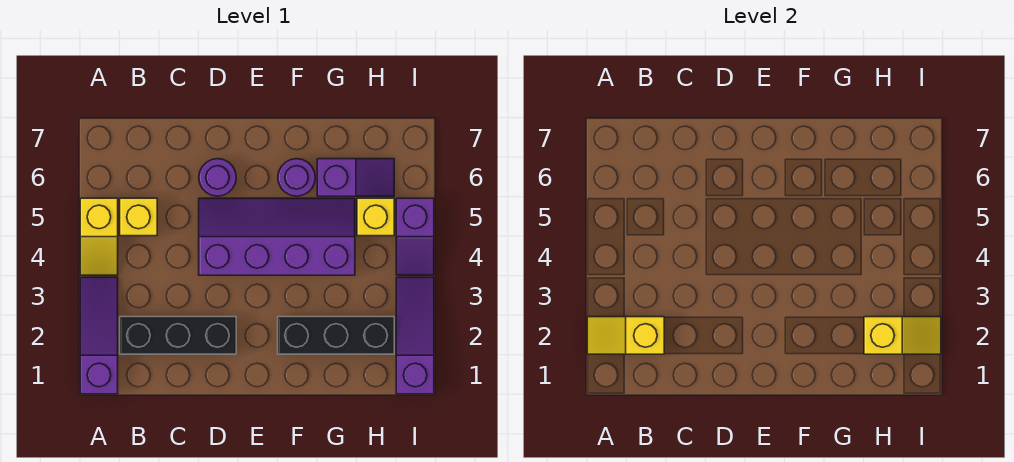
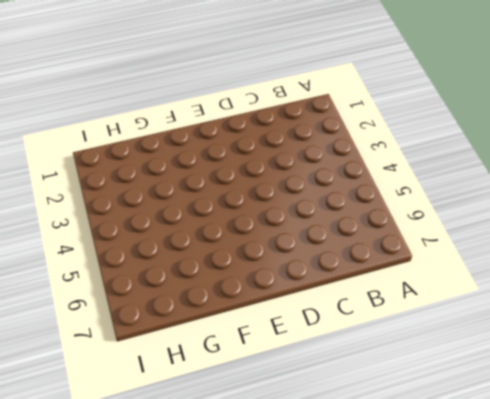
none -> purple 1x3 slope [80,277,118,394]
none -> yellow 1x2 slope [80,198,118,275]
none -> black 1x3 brick [120,317,236,354]

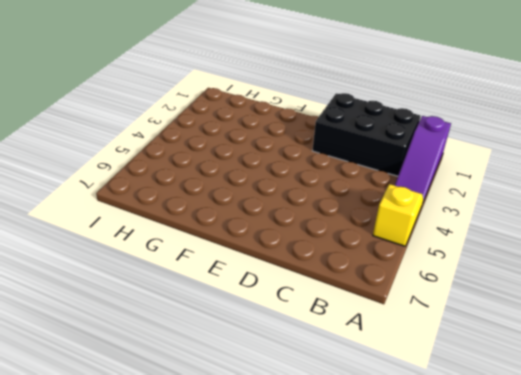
black 2x3 brick [312,93,420,176] -> black 1x3 brick [120,317,236,354]
none -> yellow 1x1 brick [120,198,157,236]
none -> purple 2x4 slope [199,198,355,275]
none -> purple 1x1 round brick [199,159,236,196]

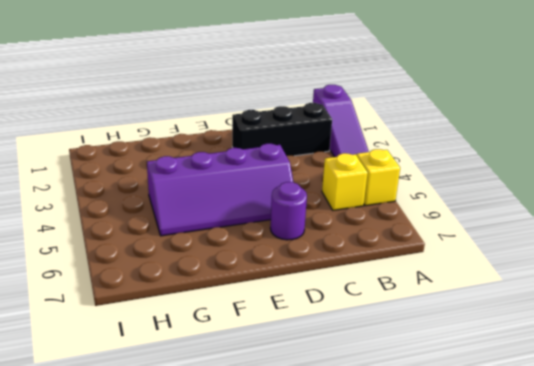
none -> black 1x3 brick [278,317,394,354]
none -> purple 1x1 round brick [278,159,315,196]
none -> purple 1x2 slope [317,159,394,196]

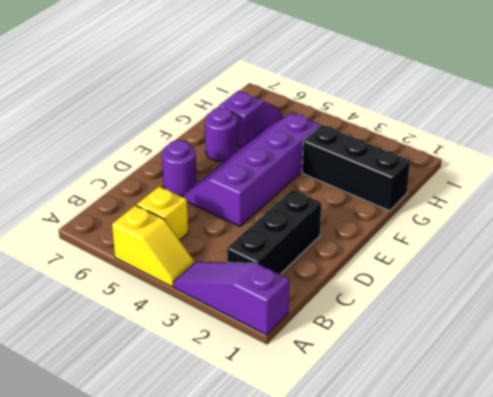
black 1x3 brick [302,125,410,211] -> black 1x3 brick turned to [278,317,394,354]
none -> yellow 1x1 brick [357,198,394,236]
none -> purple 1x3 slope [396,277,434,394]
none -> purple 1x2 slope [396,198,434,275]

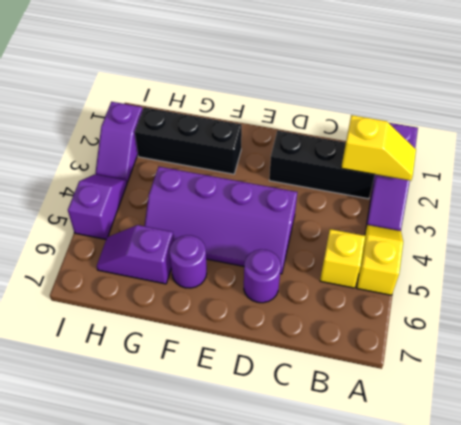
purple 1x2 slope [95,102,143,182] -> purple 1x3 slope [396,277,434,394]
none -> yellow 1x1 brick [357,198,394,236]
none -> yellow 1x2 slope [864,317,941,354]

